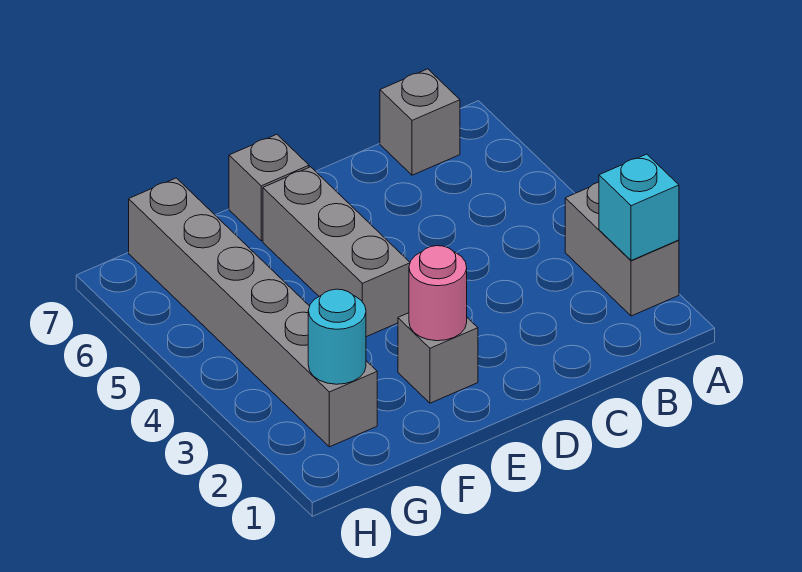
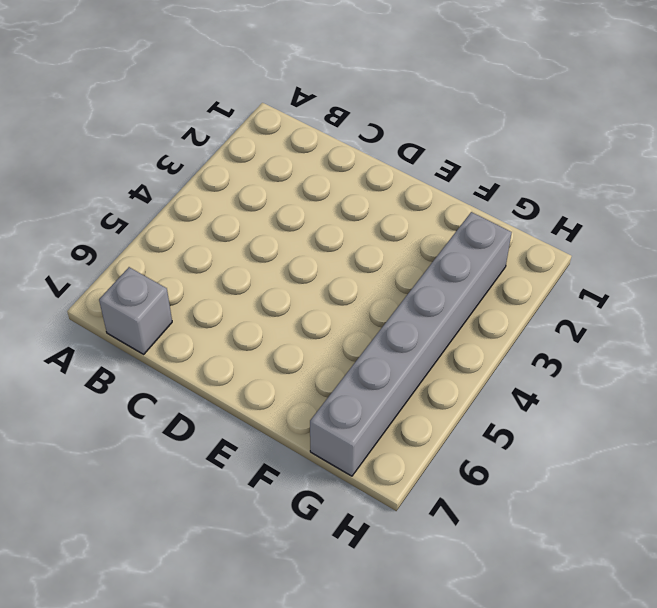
none -> grey 1x2 brick [565,182,679,316]
none -> grey 1x1 brick [398,313,478,403]

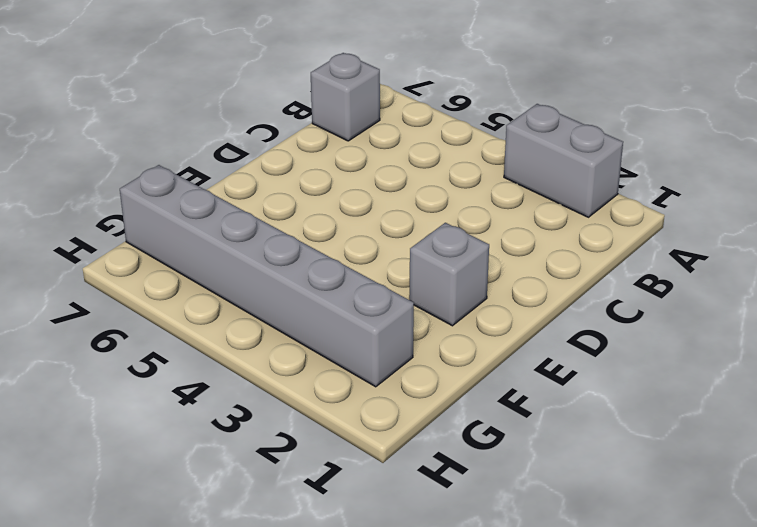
none -> grey 1x3 brick [263,167,410,337]
none -> grey 1x1 brick [229,134,309,241]

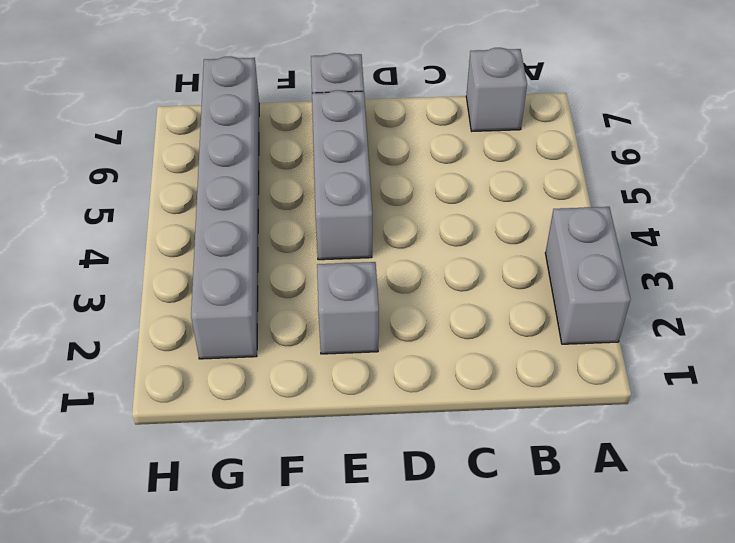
none -> cyan 1x1 brick [599,154,679,261]
none -> pink 1x1 round brick [409,246,467,341]

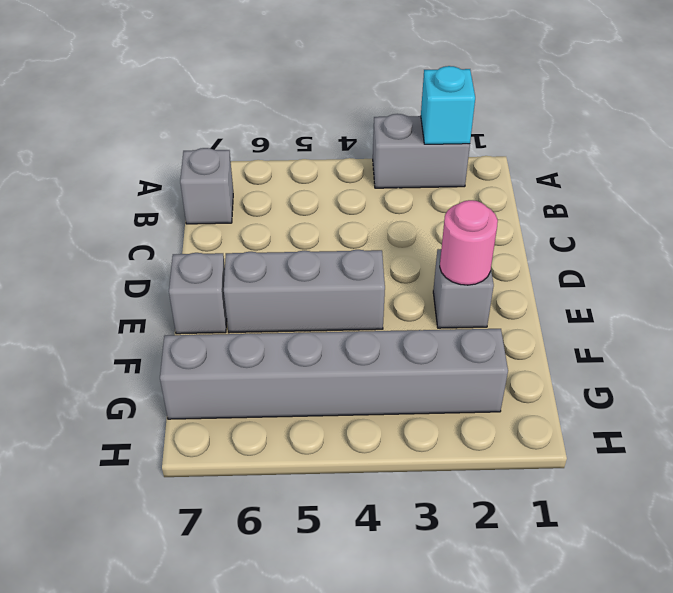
none -> cyan 1x1 round brick [308,289,366,384]

